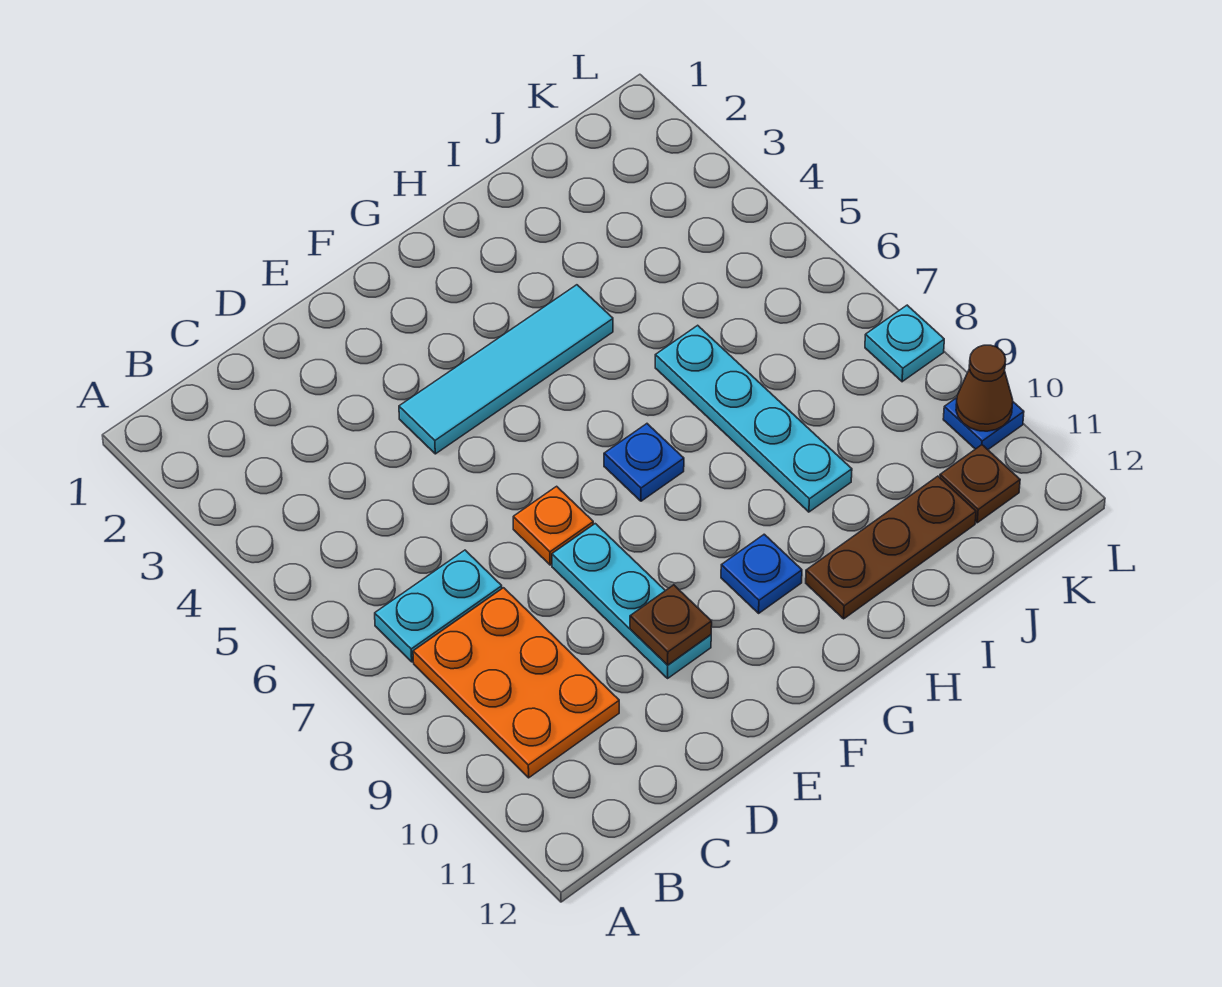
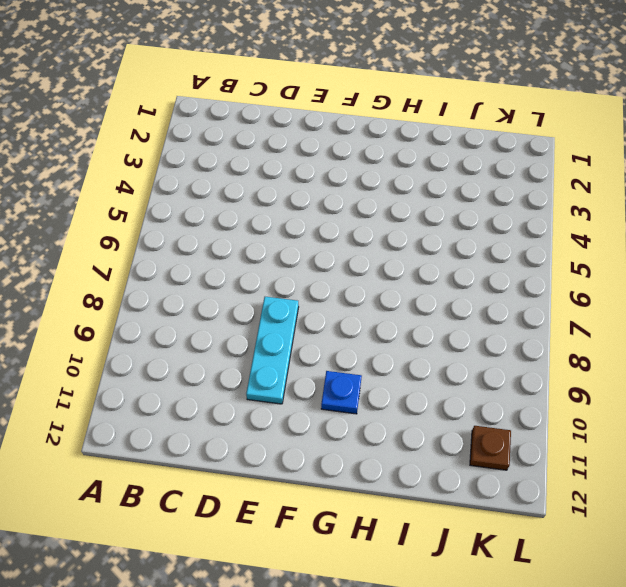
none -> cyan 1x2 plate [375,550,502,662]
none -> orange 2x3 plate [413,588,619,778]
none -> cyan 1x4 tile [399,285,613,454]

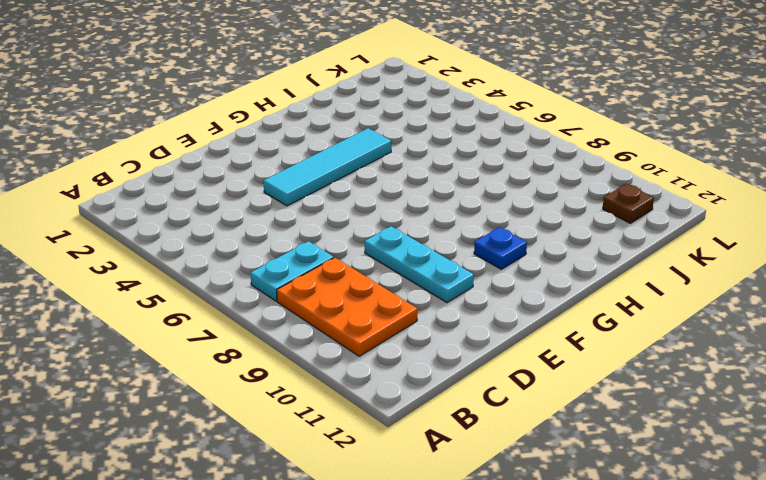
none -> orange 1x1 plate [513,486,593,565]
none -> blue 1x1 plate [604,424,684,501]
none -> brown 1x3 plate [806,476,976,619]

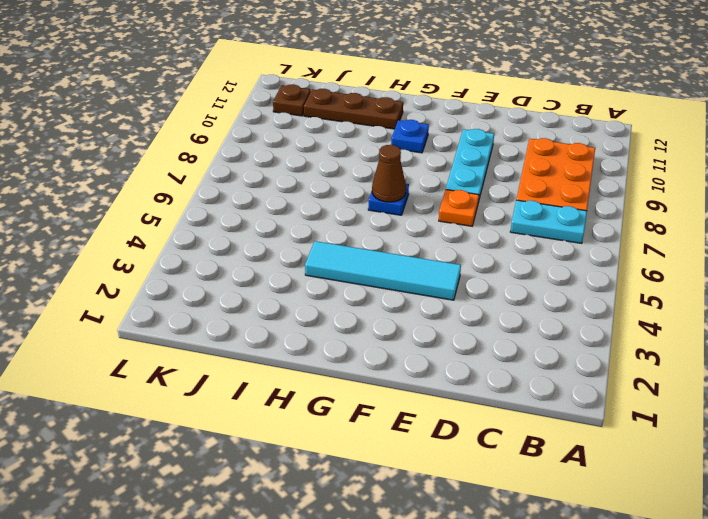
brown 1x1 cone [372,145,406,202] -> brown 1x1 cone moved to [956,345,1013,431]
none -> cyan 1x4 plate [655,325,852,512]
none -> cyan 1x1 plate [865,305,944,382]
none -> blue 1x1 plate [943,398,1024,450]

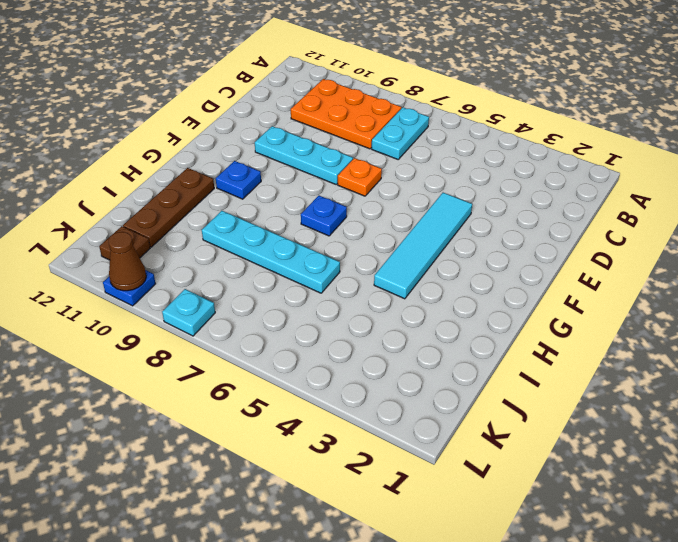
none -> brown 1x1 plate [630,585,712,665]

